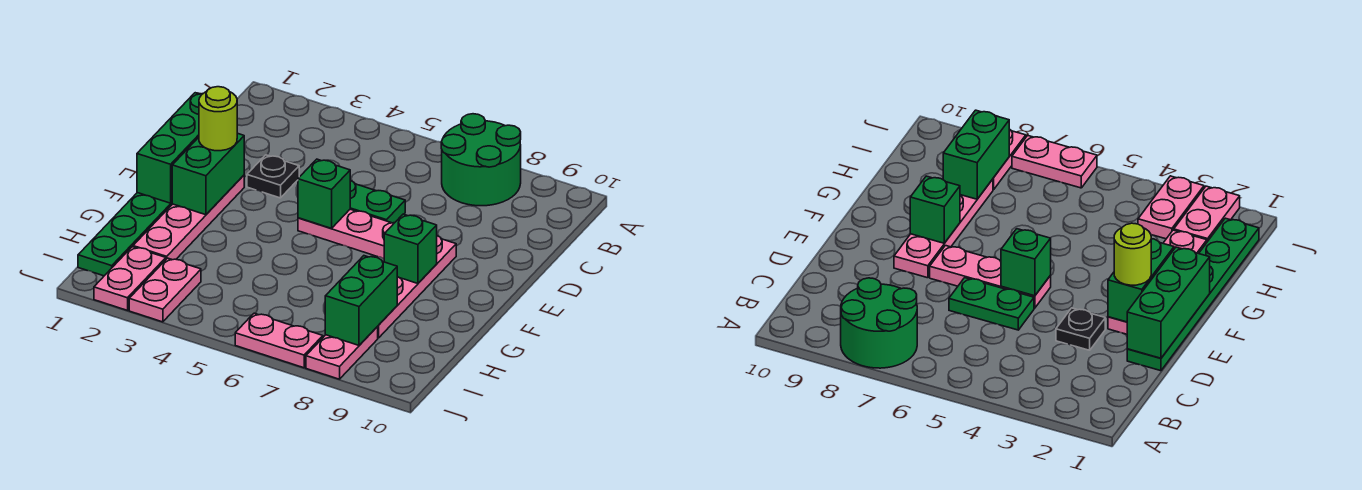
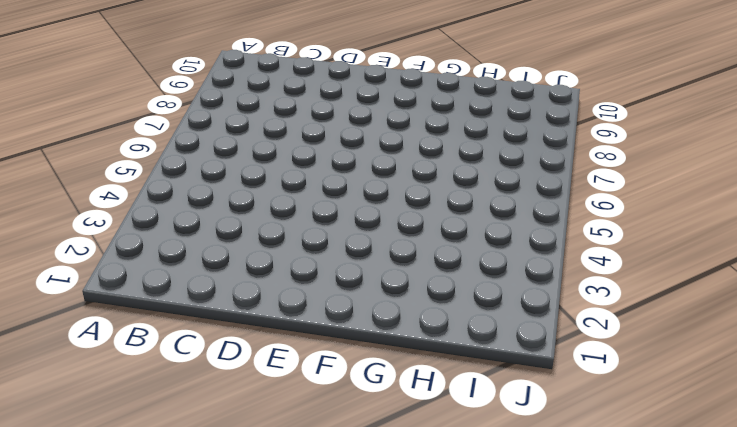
none -> green 2x2 round brick [441,114,521,206]
none -> green 1x6 plate [78,193,172,276]
none -> black 1x1 plate [247,155,299,198]

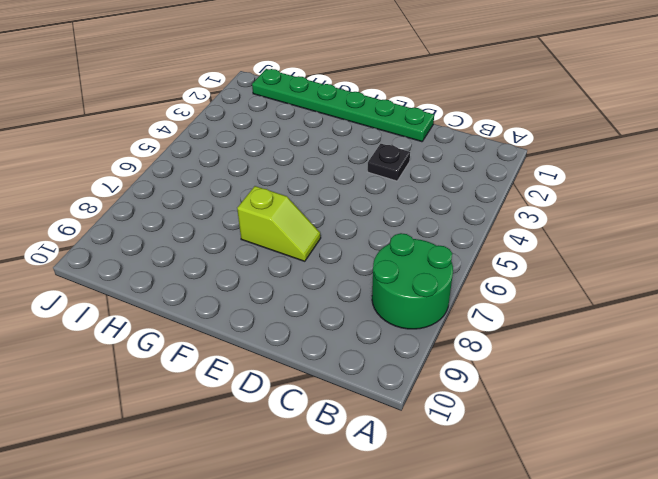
lime 1x2 slope [237,186,321,261] -> pink 1x3 plate [298,209,394,259]
none -> green 1x2 plate [350,180,405,223]
none -> pink 1x4 plate [133,175,244,260]
none -> pink 1x4 plate [377,236,456,338]

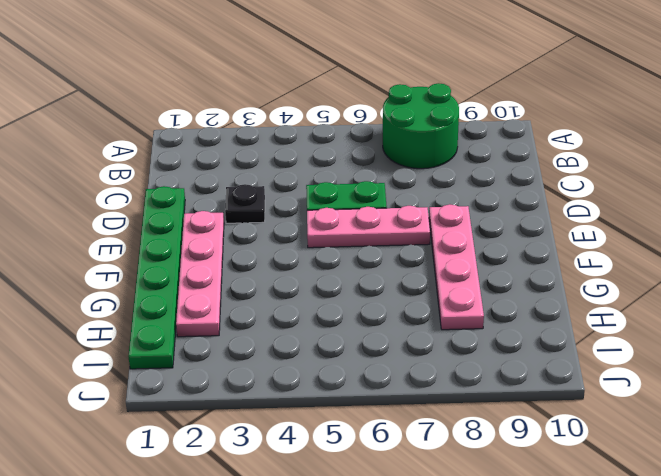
none -> pink 1x2 plate [94,247,166,310]
none -> pink 1x2 plate [129,258,201,322]
none -> pink 1x2 plate [306,327,378,379]

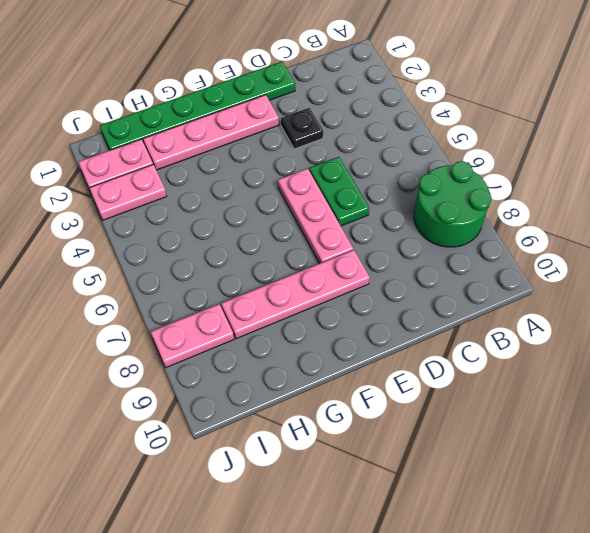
none -> pink 1x2 plate [235,313,323,368]
none -> green 1x3 brick [137,93,202,203]
none -> green 1x2 brick [172,133,244,215]

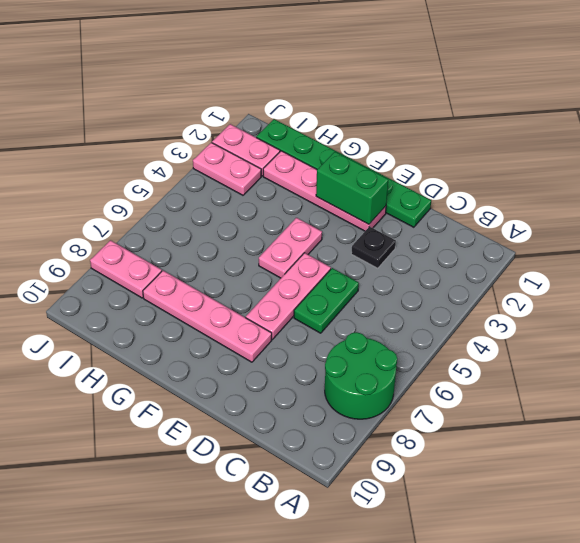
pink 1x2 plate [259,218,322,278] -> pink 1x2 plate moved to [235,313,323,368]
none -> green 1x3 brick [137,93,202,203]
none -> green 1x1 brick [298,159,350,228]
none -> green 1x1 brick [384,214,437,283]

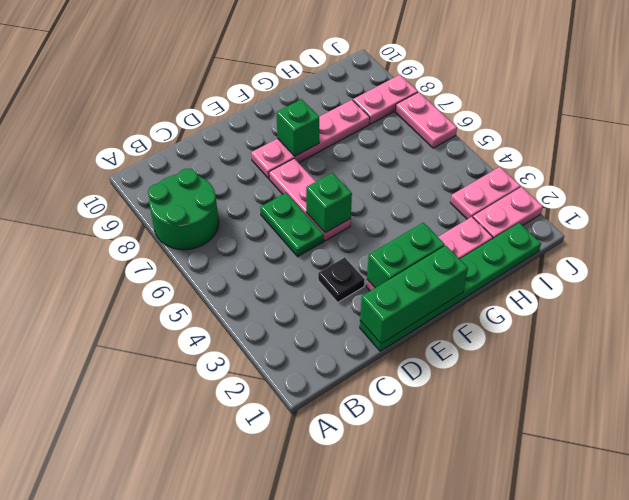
none -> green 1x2 brick [325,256,397,345]
none -> lime 1x1 round brick [199,87,237,151]

